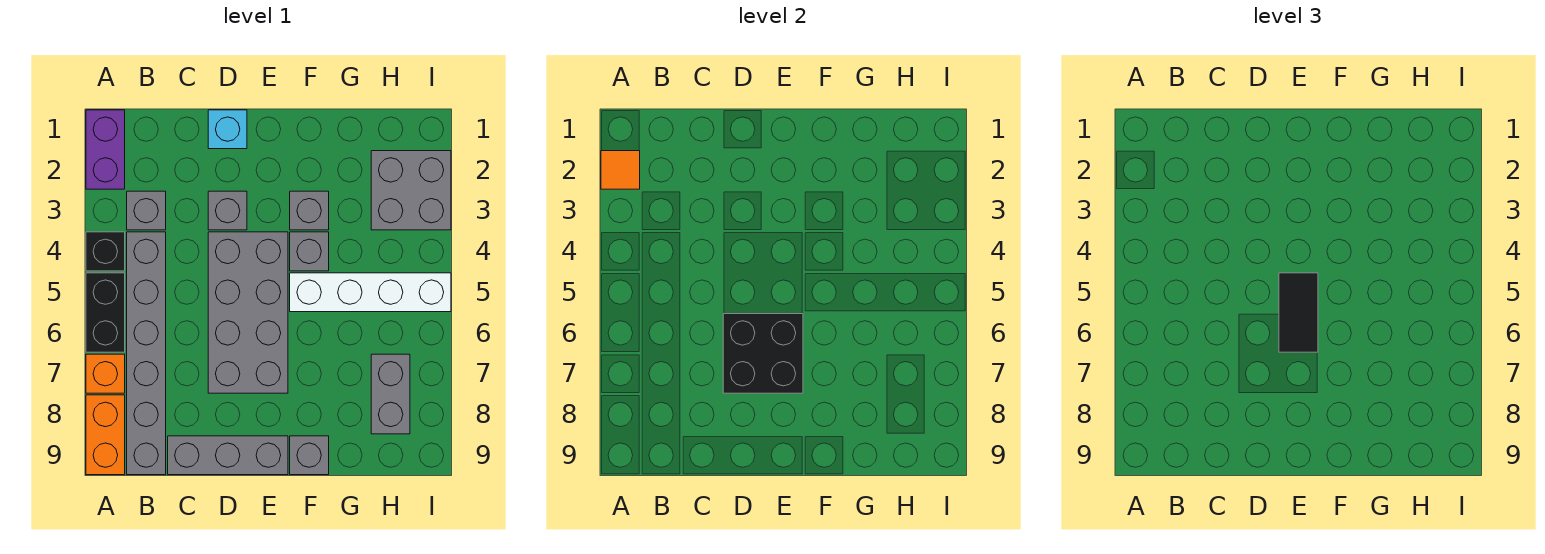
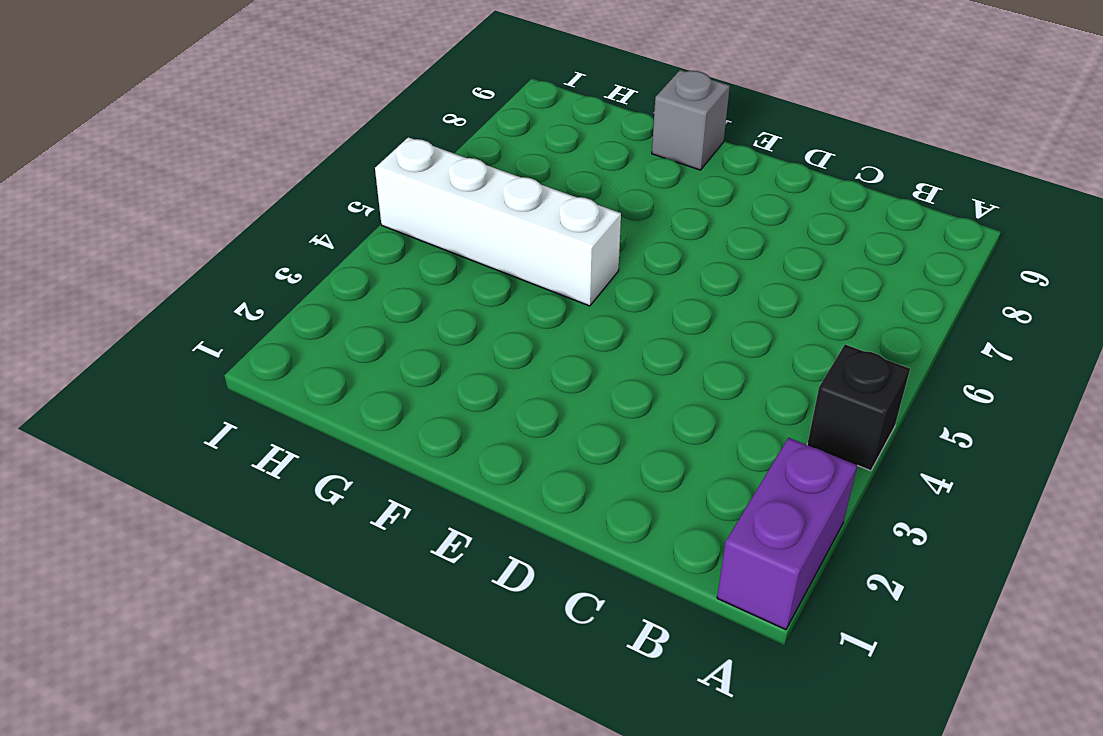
none -> black 1x2 brick [86,273,125,352]
none -> orange 1x1 brick [86,354,125,393]
none -> orange 1x2 brick [86,395,125,475]

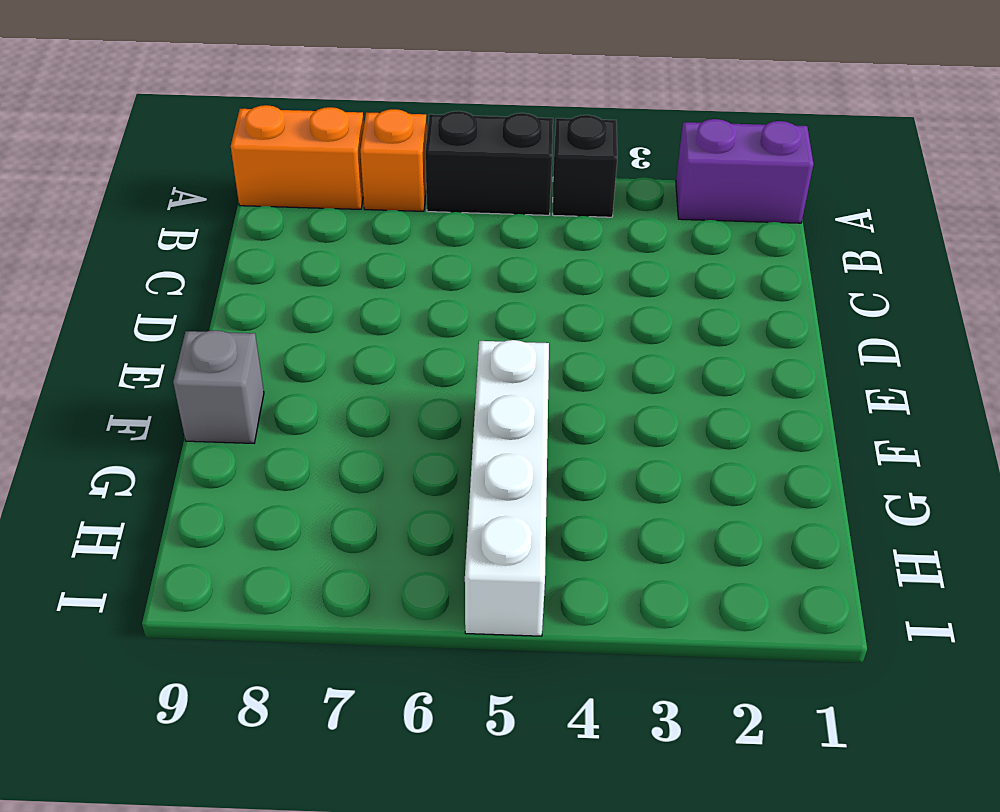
none -> grey 1x1 brick [127,191,166,230]
none -> grey 1x6 brick [127,232,166,475]
none -> grey 1x3 brick [168,436,288,475]

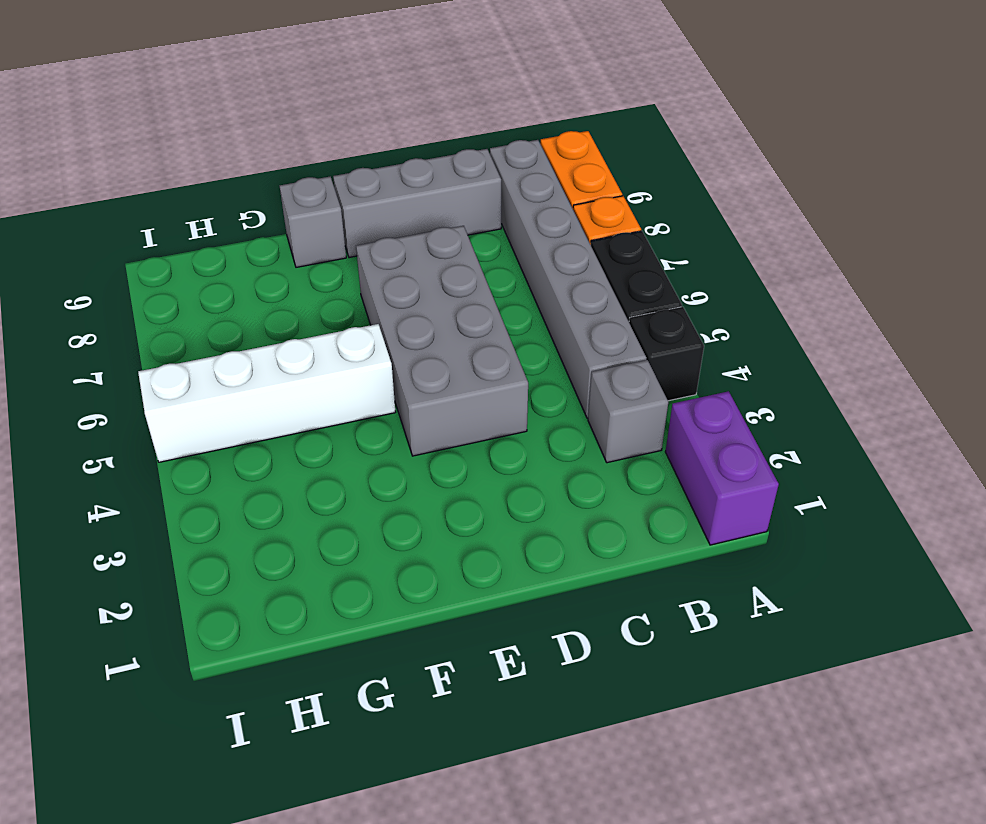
none -> cyan 1x1 brick [208,110,247,149]
none -> grey 1x1 brick [208,191,247,230]
none -> grey 1x1 brick [290,191,329,230]

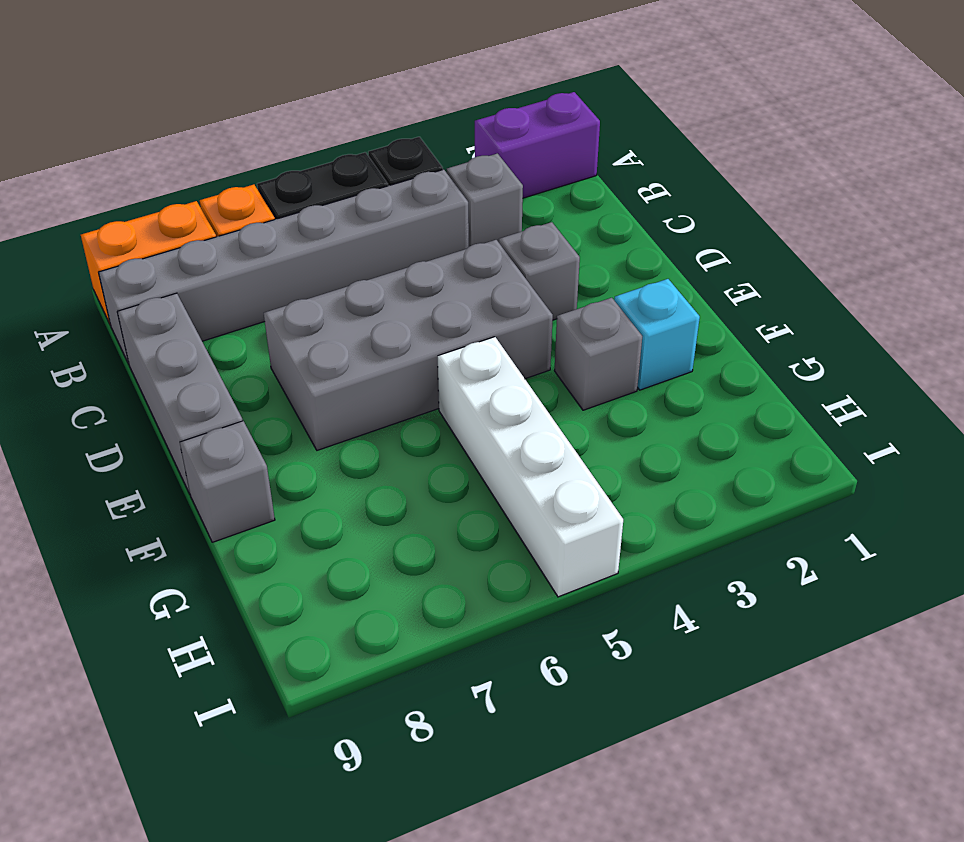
cyan 1x1 brick [614,279,700,390] -> cyan 1x1 brick moved to [208,110,247,149]
none -> grey 1x1 brick [290,232,329,271]
none -> grey 2x2 brick [371,151,451,230]
none -> grey 1x2 brick [371,354,410,434]

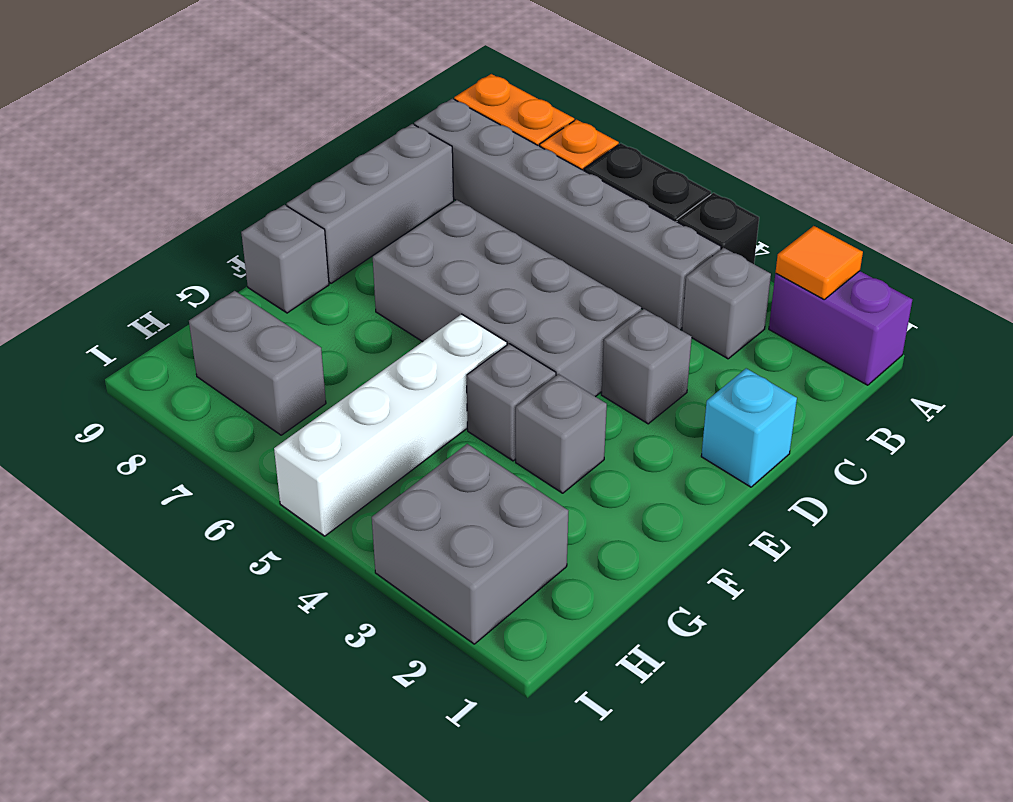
none -> black 2x2 brick [723,314,803,393]
none -> black 1x2 tile [1279,273,1318,352]

